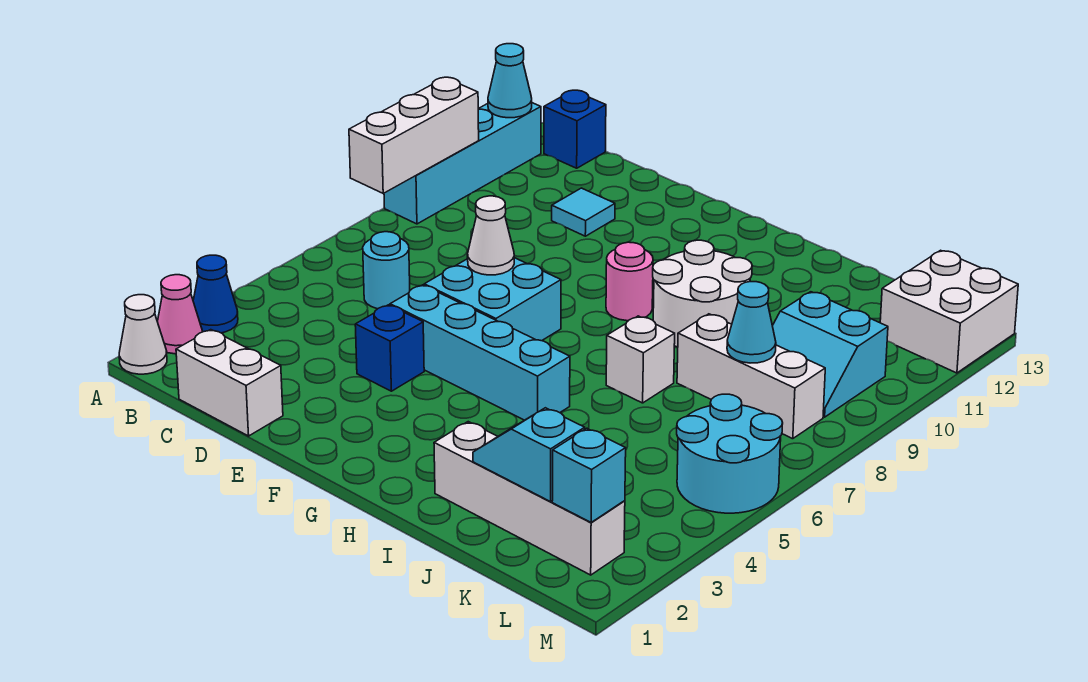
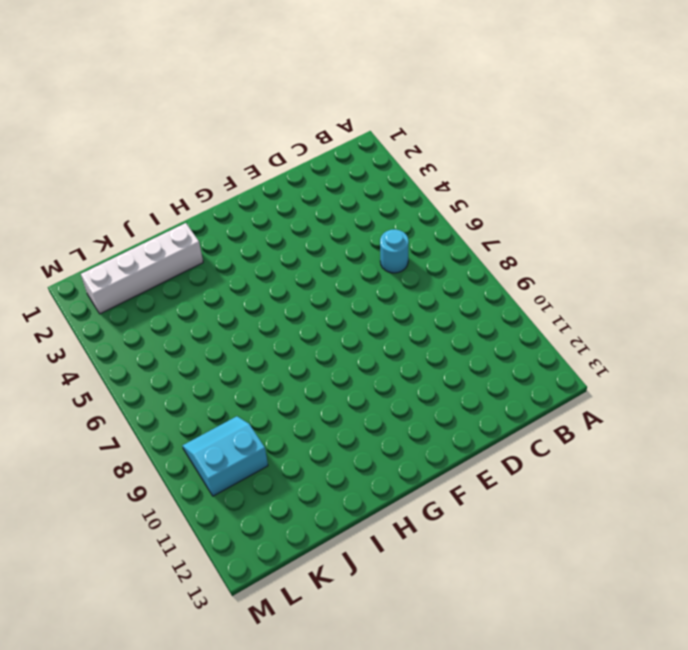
none -> white 1x1 cone [119,295,167,374]
none -> pink 1x1 cone [157,275,202,354]
none -> blue 1x1 cone [193,255,238,333]

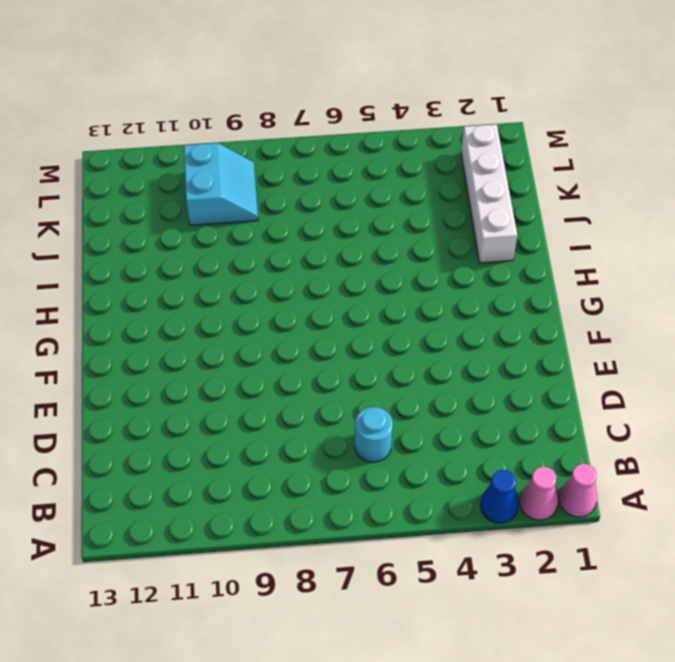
pink 1x1 cone [559,463,597,517] -> white 1x1 cone [119,295,167,374]
none -> cyan 1x4 brick [384,103,541,224]
none -> blue 1x1 brick [544,90,606,168]
none -> white 1x2 brick [176,330,283,436]

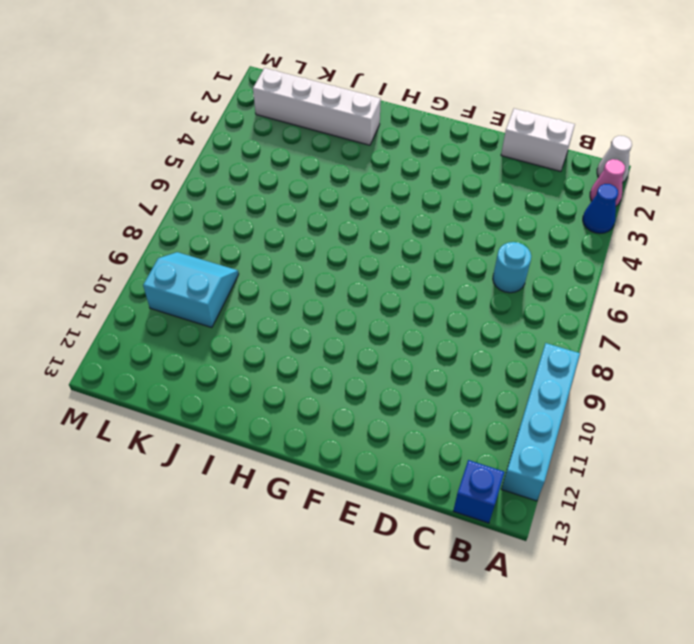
none -> cyan 1x1 tile [552,188,615,236]
none -> blue 1x1 brick [355,305,424,391]
none -> cyan 1x4 brick [390,285,570,420]

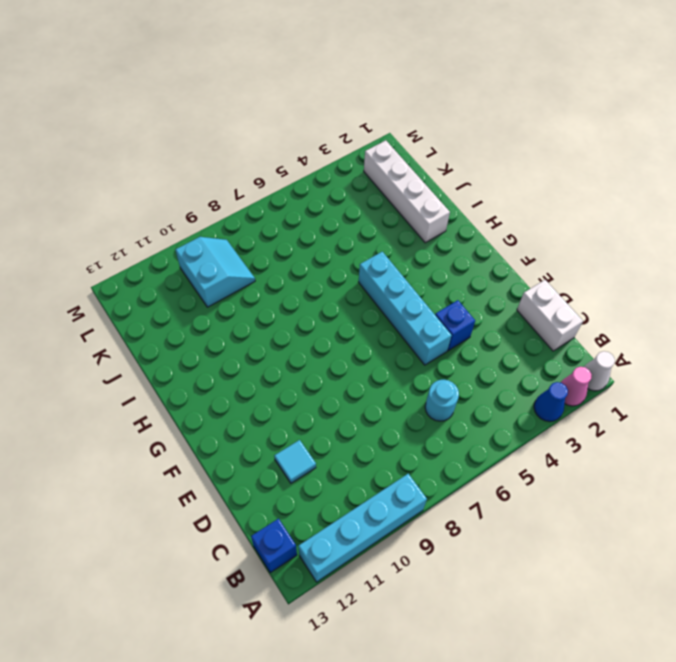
none -> cyan 2x2 brick [424,258,561,341]
none -> pink 1x1 round brick [606,242,653,321]
none -> white 2x2 round brick [653,240,752,347]

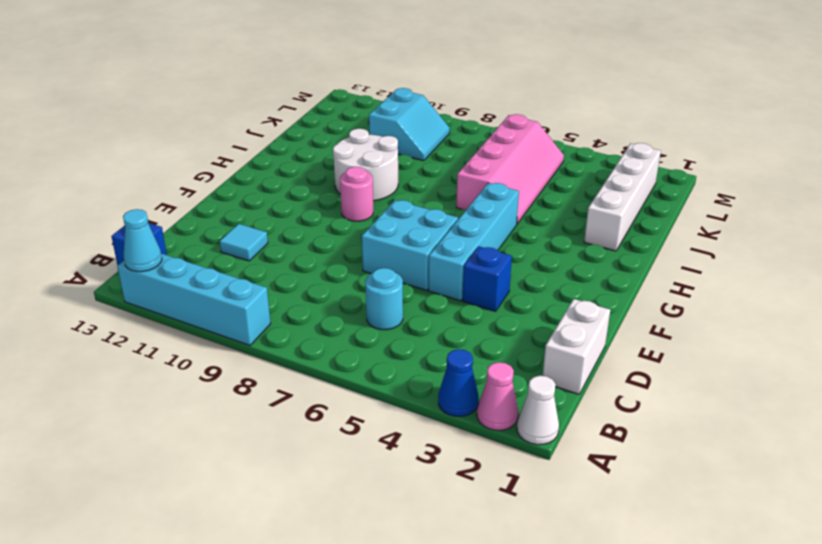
pink 2x4 slope [456,114,564,224] -> cyan 2x2 round brick [677,394,783,513]
none -> white 1x1 brick [606,316,675,403]
none -> white 1x3 brick [677,314,825,439]
none -> white 2x2 brick [880,250,1018,373]

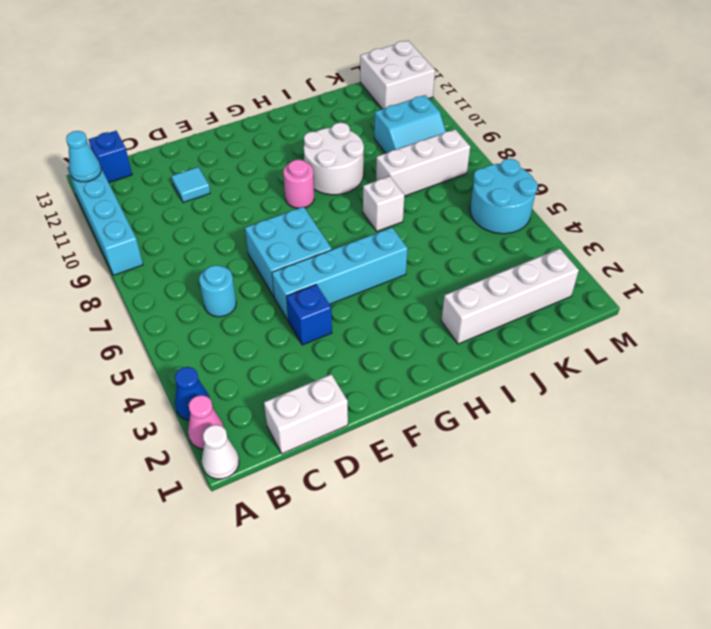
none -> white 1x3 brick [349,77,479,193]
none -> white 1x1 cone [467,196,514,275]
none -> cyan 1x2 slope [473,408,585,502]

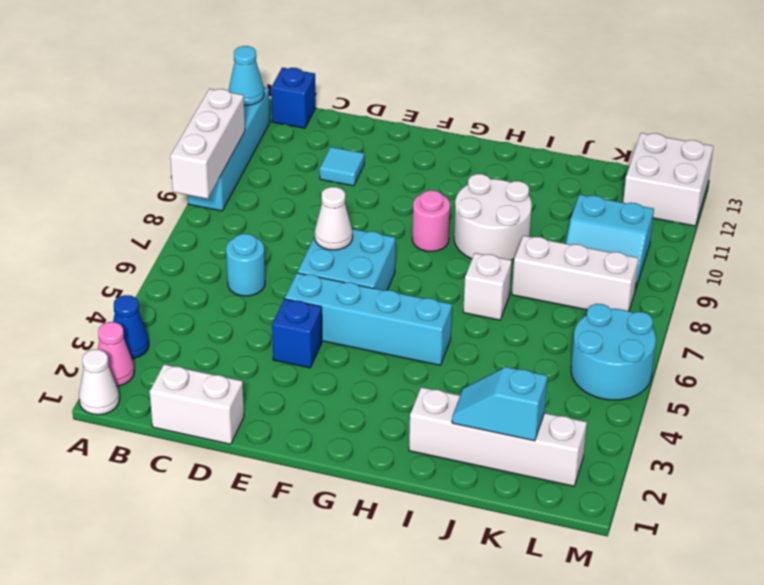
none -> cyan 1x1 cone [727,282,776,363]
none -> cyan 1x1 brick [552,428,626,522]

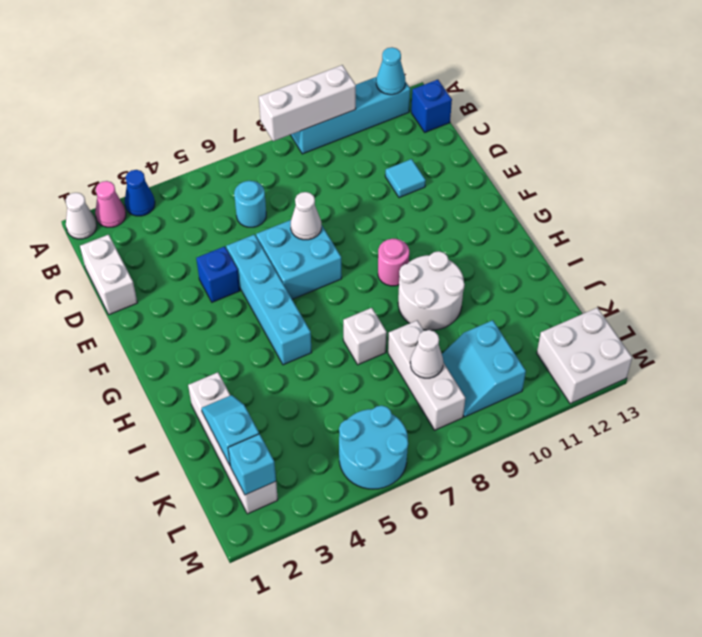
white 1x1 cone [410,330,443,378] -> cyan 1x1 cone [727,282,776,363]

